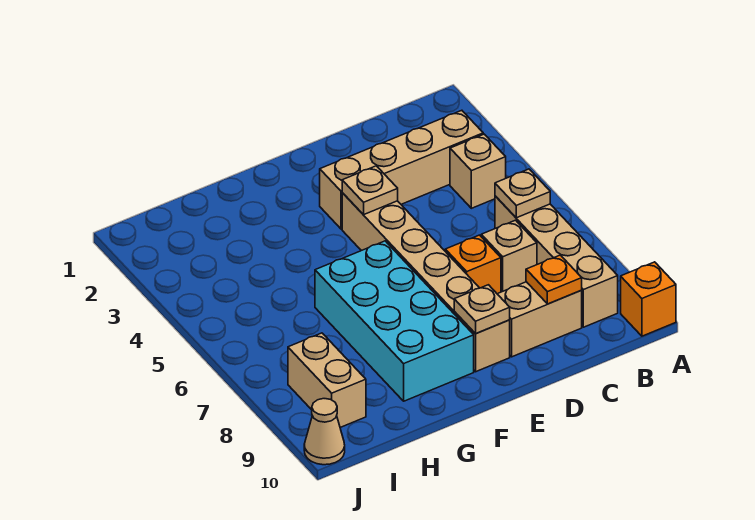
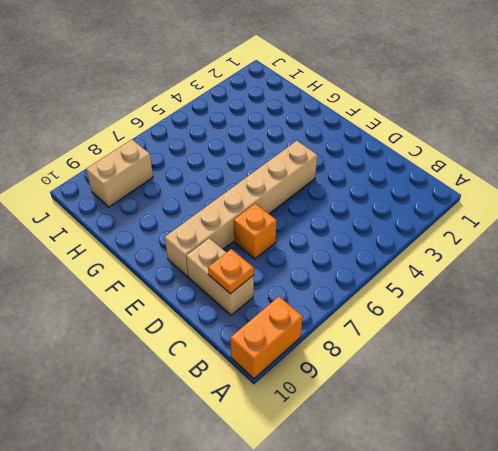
orange 1x2 brick [230,297,303,379] -> orange 1x1 brick [621,262,676,336]
none -> tan 1x4 brick [320,110,483,229]
none -> tan 1x1 brick [450,134,506,208]
none -> tan 1x4 brick [495,196,618,327]

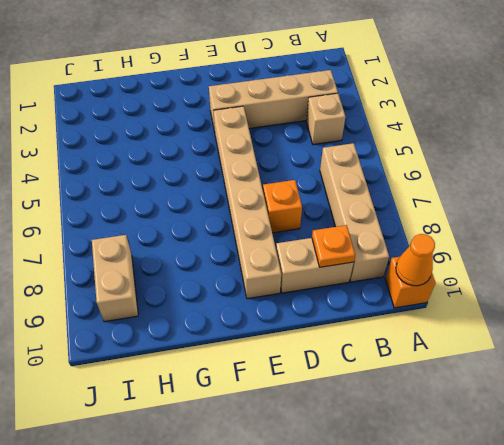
orange 1x1 cone [396,234,435,286] -> none
none -> tan 1x1 brick [481,220,537,292]
none -> cyan 2x4 brick [315,241,474,401]
none -> tan 1x1 cone [304,399,345,465]

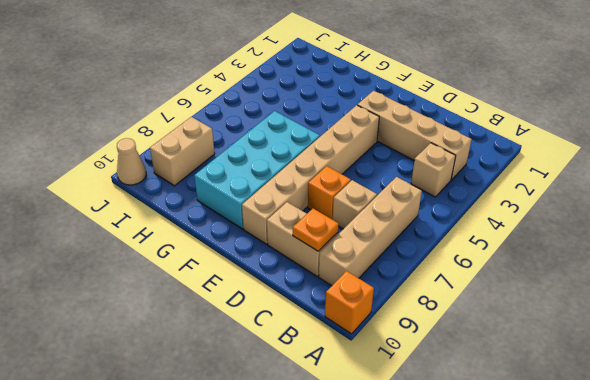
none -> tan 1x1 plate [495,169,550,218]
none -> tan 1x1 plate [342,166,398,214]
none -> tan 1x1 plate [454,285,510,334]

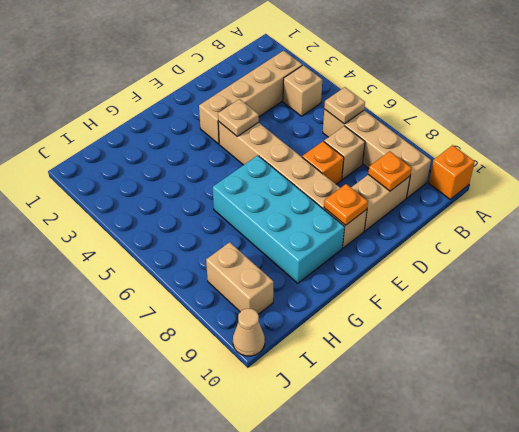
orange 1x1 plate [324,184,368,225] -> tan 1x1 plate [454,285,510,334]

